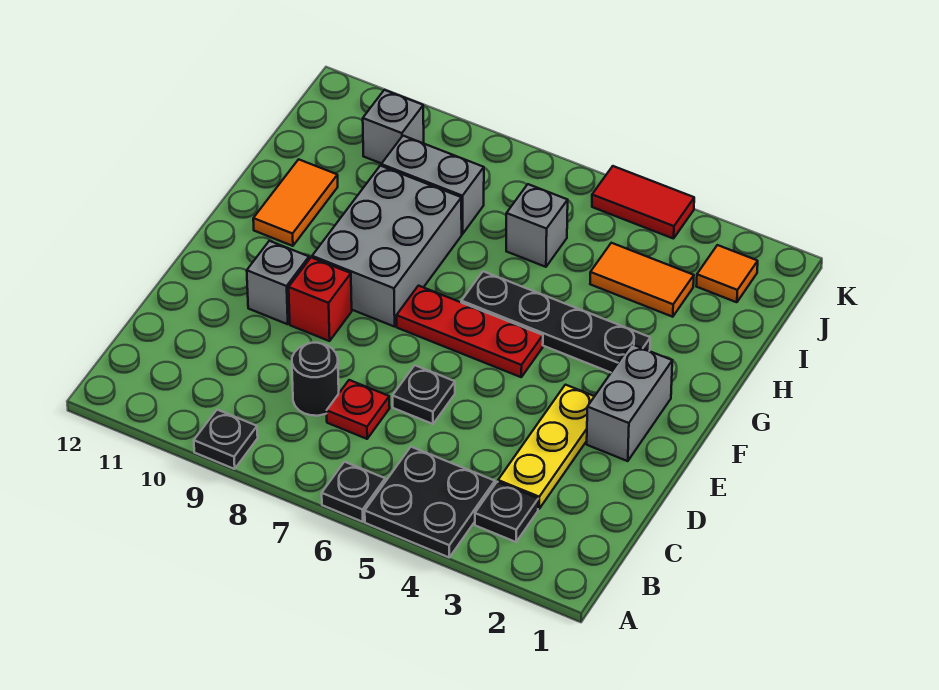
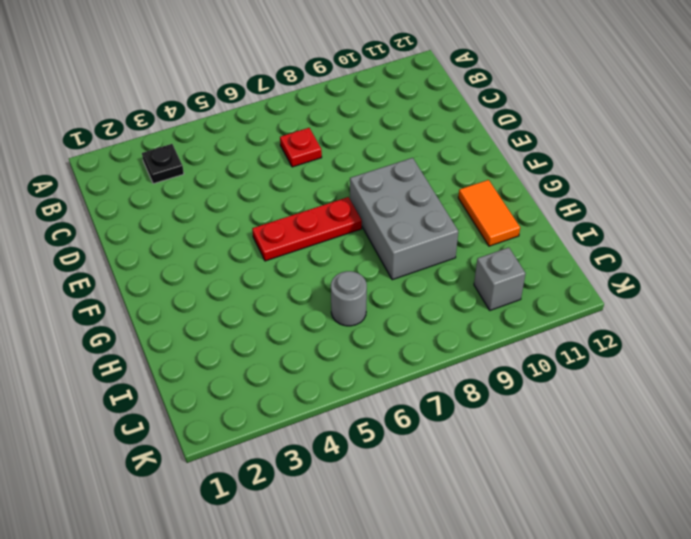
grey 1x1 round brick [331,271,367,326] -> grey 1x1 brick [506,184,568,267]
none -> black 2x2 plate [365,447,495,557]
none -> black 1x1 plate [322,462,385,522]
none -> black 1x1 plate [194,410,258,469]

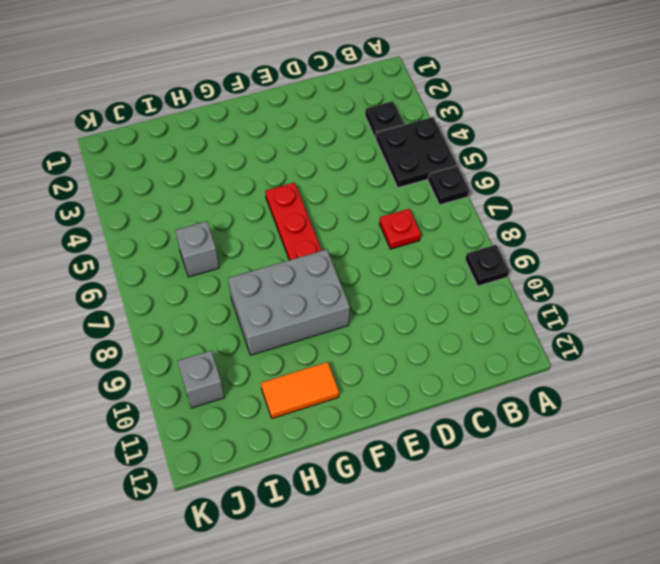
none -> yellow 1x3 plate [498,385,595,509]
none -> black 1x1 round brick [292,343,339,416]
none -> black 1x1 plate [393,365,455,424]

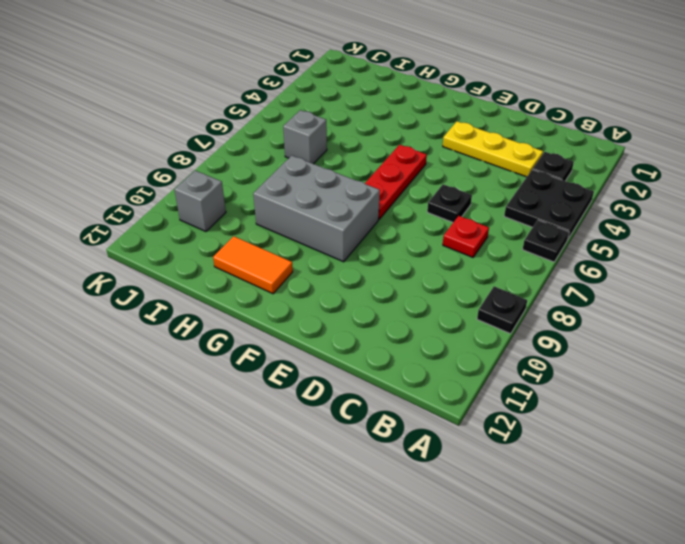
none -> black 1x1 round brick [292,343,339,416]
none -> grey 1x2 brick [587,344,672,461]
none -> red 1x1 brick [289,258,352,341]

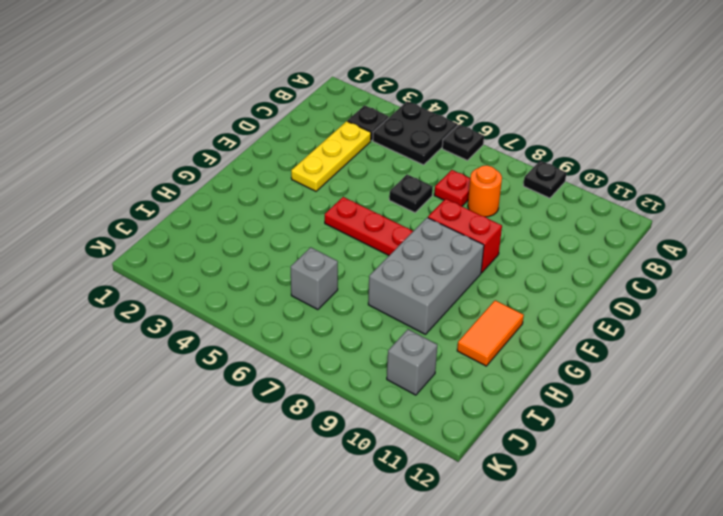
orange 1x1 round brick [468,165,502,217] -> black 1x1 round brick [292,343,339,416]
red 1x2 brick [428,199,502,273] -> red 1x1 brick [289,258,352,341]
none -> grey 1x2 brick [587,344,672,461]
none -> grey 1x1 brick [247,241,309,324]
none -> black 1x4 plate [461,271,650,372]

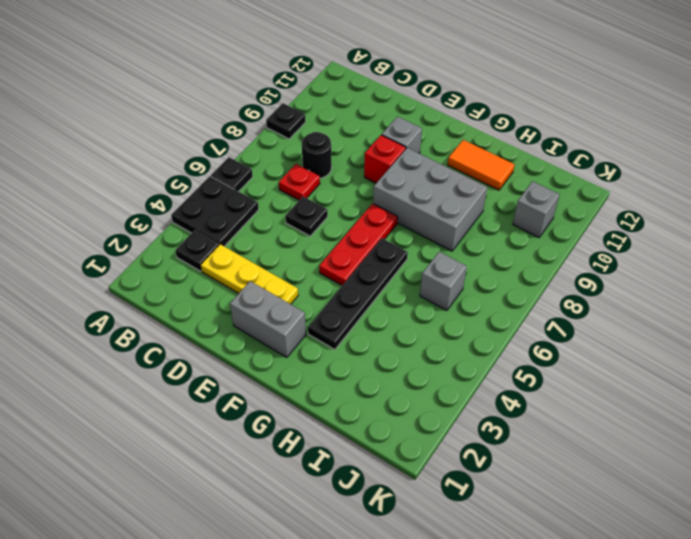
none -> orange 1x2 tile [590,243,694,317]
none -> grey 1x2 brick [381,136,484,234]
none -> orange 1x1 tile [696,245,758,302]

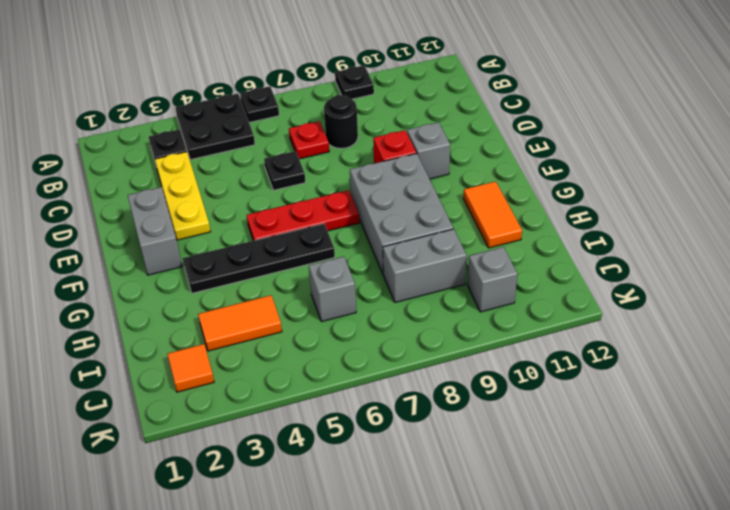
none -> red 1x2 tile [592,166,694,239]

